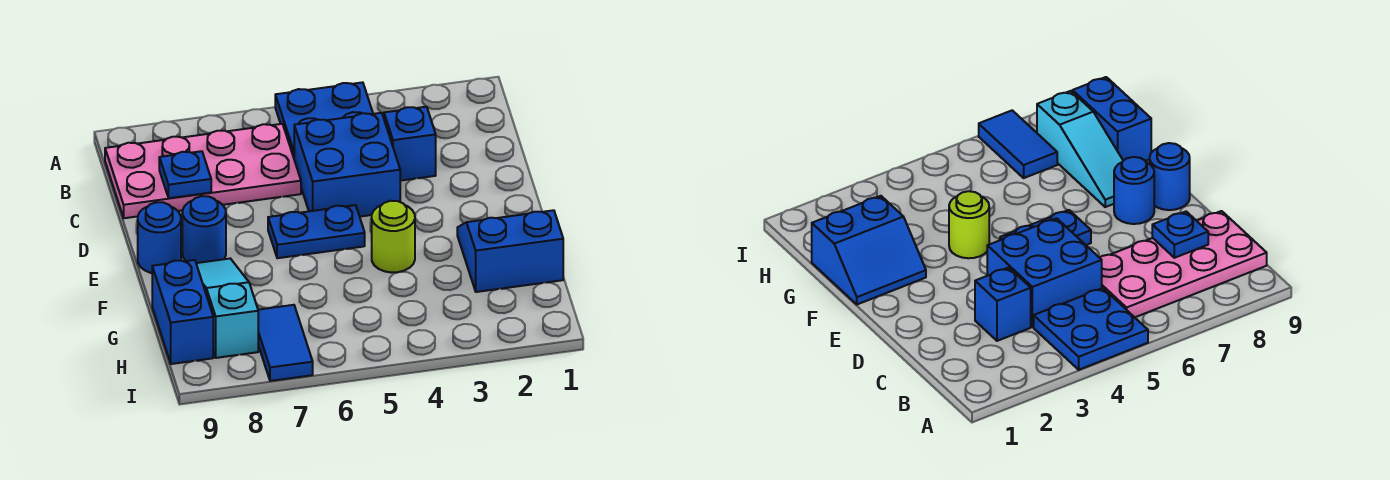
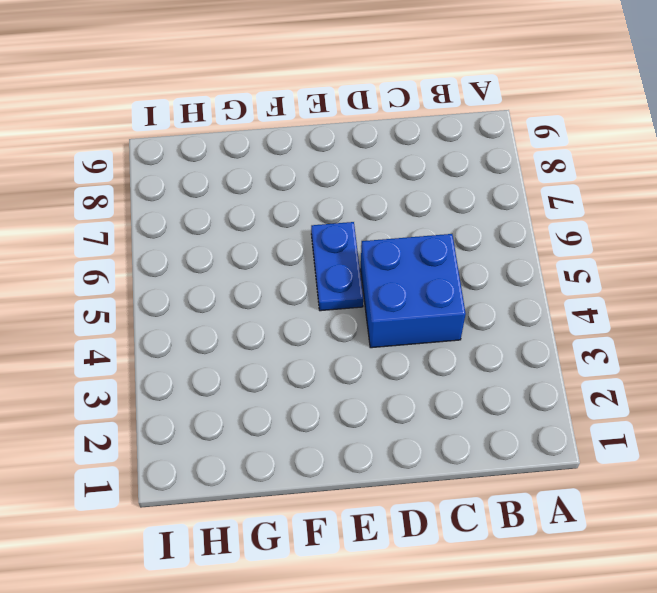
none -> blue 2x2 plate [275,82,373,157]
none -> pink 2x4 plate [105,124,301,218]
none -> blue 1x1 brick [384,107,436,181]

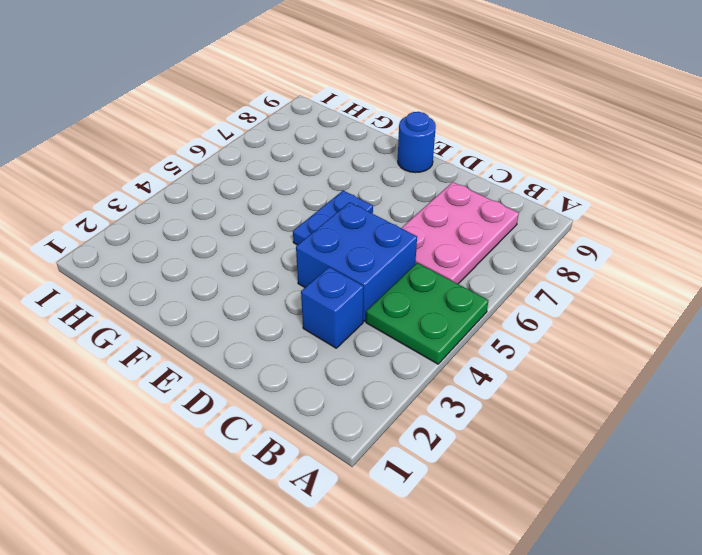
green 2x2 plate [366,263,488,364] -> blue 2x2 plate [275,82,373,157]
pink 2x3 plate [402,182,519,284] -> pink 2x4 plate [105,124,301,218]
none -> blue 1x1 round brick [182,196,226,263]
none -> blue 2x2 slope [457,210,563,292]
none -> lime 1x1 round brick [372,201,415,273]

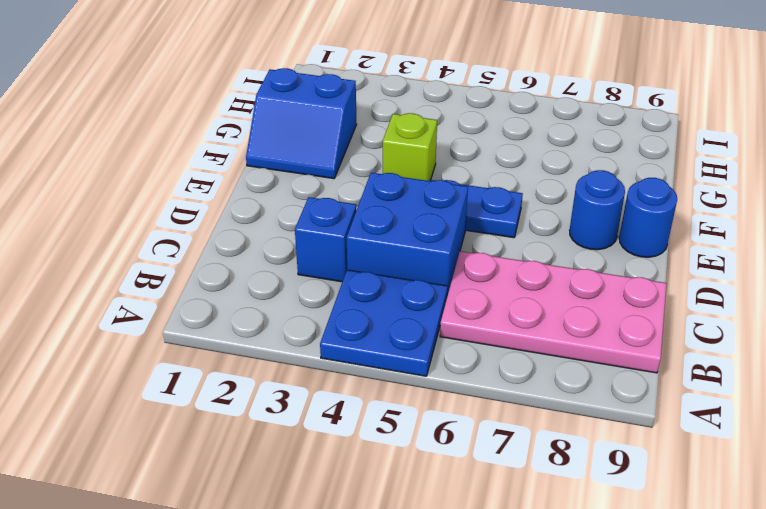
lime 1x1 brick [383,113,437,181] -> lime 1x1 round brick [372,201,415,273]
none -> cyan 1x3 slope [196,259,258,358]
none -> blue 1x2 brick [152,260,213,364]
none -> blue 1x2 tile [258,305,313,381]

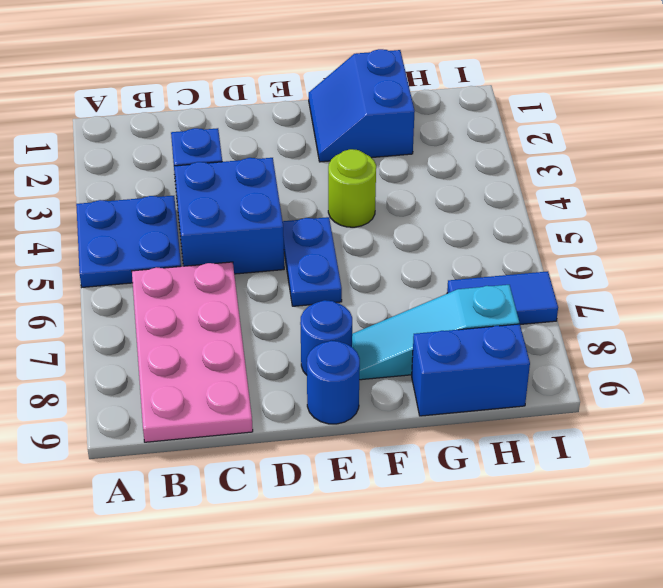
none -> blue 1x1 plate [159,151,211,198]

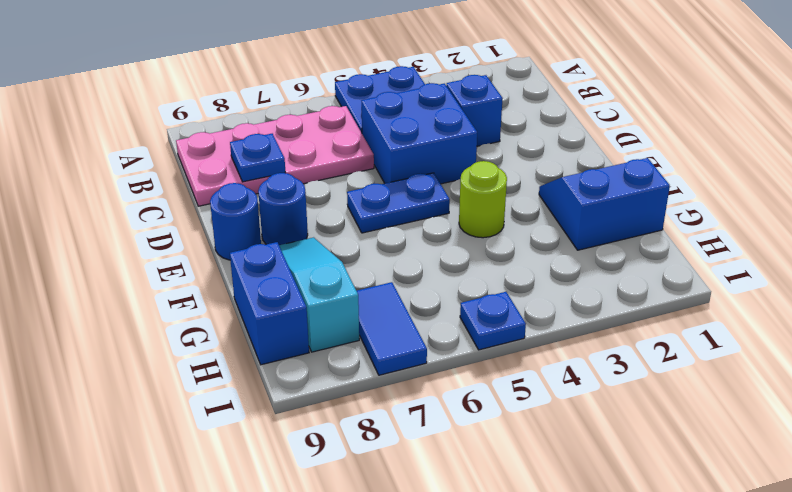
blue 1x1 plate [460,292,526,350] -> none

